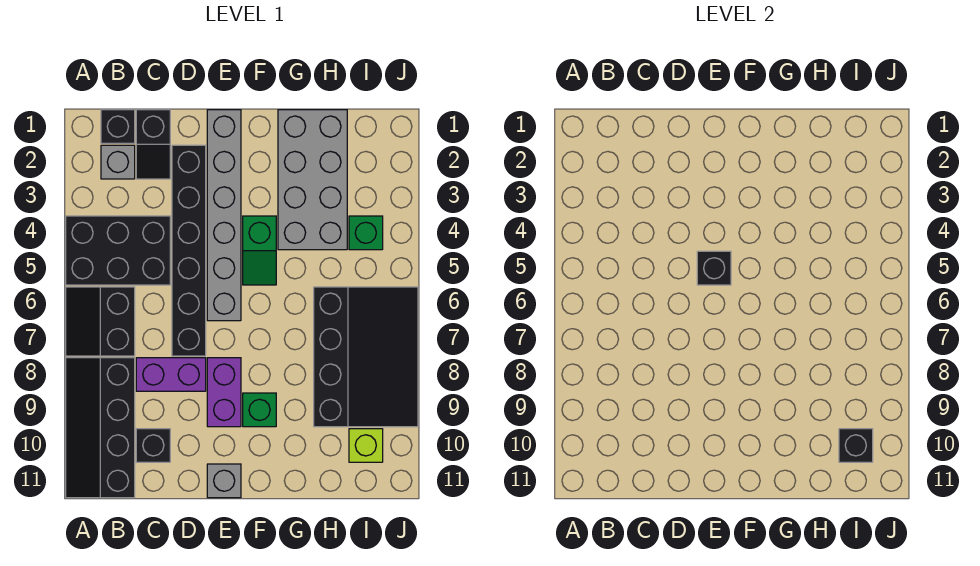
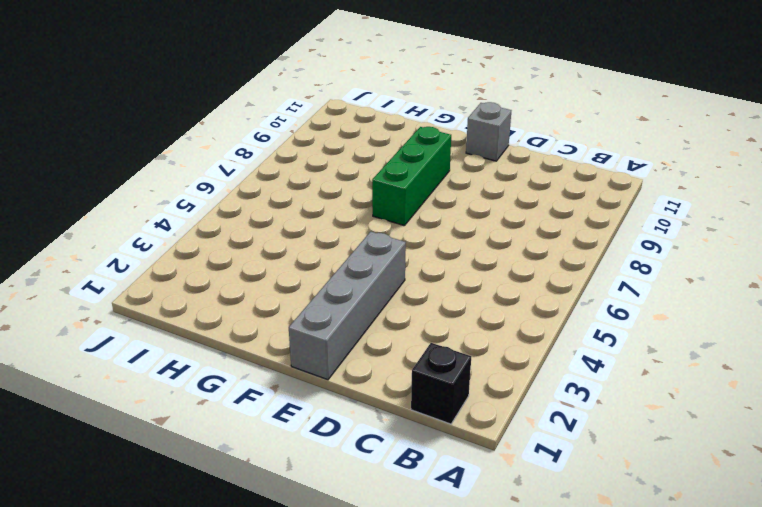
grey 1x4 brick [289,232,406,380] -> grey 1x6 brick [207,110,241,321]
green 1x3 brick [372,127,451,226] -> green 1x1 brick [243,393,276,427]
none -> black 2x3 brick [66,216,170,285]
none -> black 2x2 slope [66,287,135,356]
none -> black 2x4 slope [66,358,135,498]

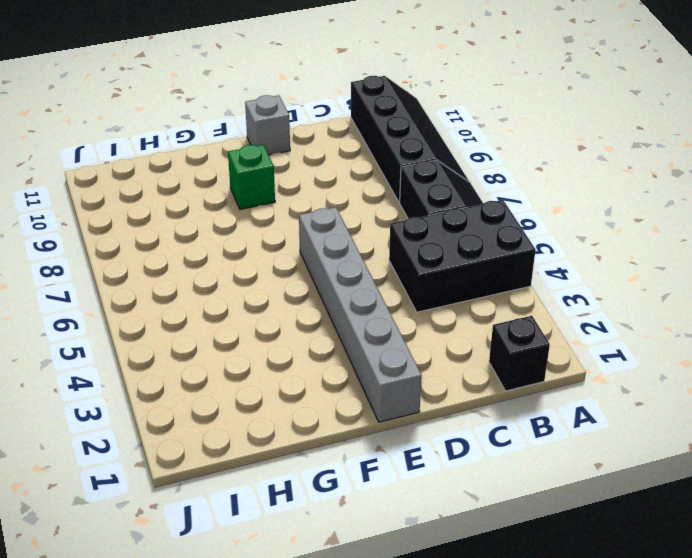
none -> grey 1x1 brick [101,145,135,179]
none -> black 1x2 slope [136,110,170,179]
none -> purple 1x2 brick [136,358,206,391]

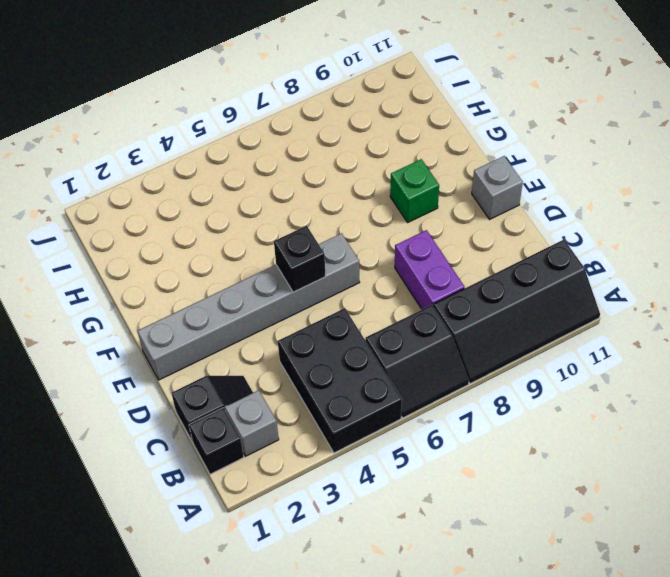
none -> black 1x1 brick [136,429,170,462]
none -> black 1x6 brick [172,145,206,356]
none -> purple 1x2 brick [207,358,241,427]

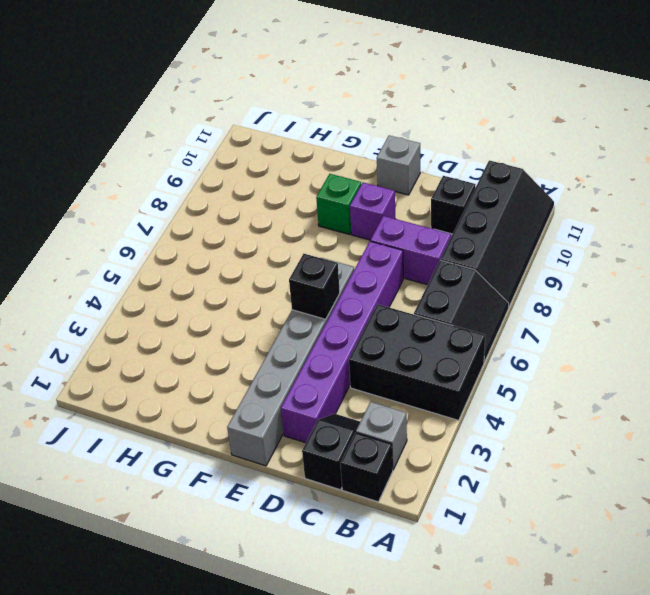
purple 1x6 brick [281,241,403,443] -> black 1x6 brick [172,145,206,356]
purple 1x1 brick [350,182,395,240] -> purple 1x2 brick [207,358,241,427]
none -> green 1x2 slope [243,216,276,285]
none -> grey 2x4 brick [278,110,347,250]
none -> black 3x4 slope [314,287,418,427]

